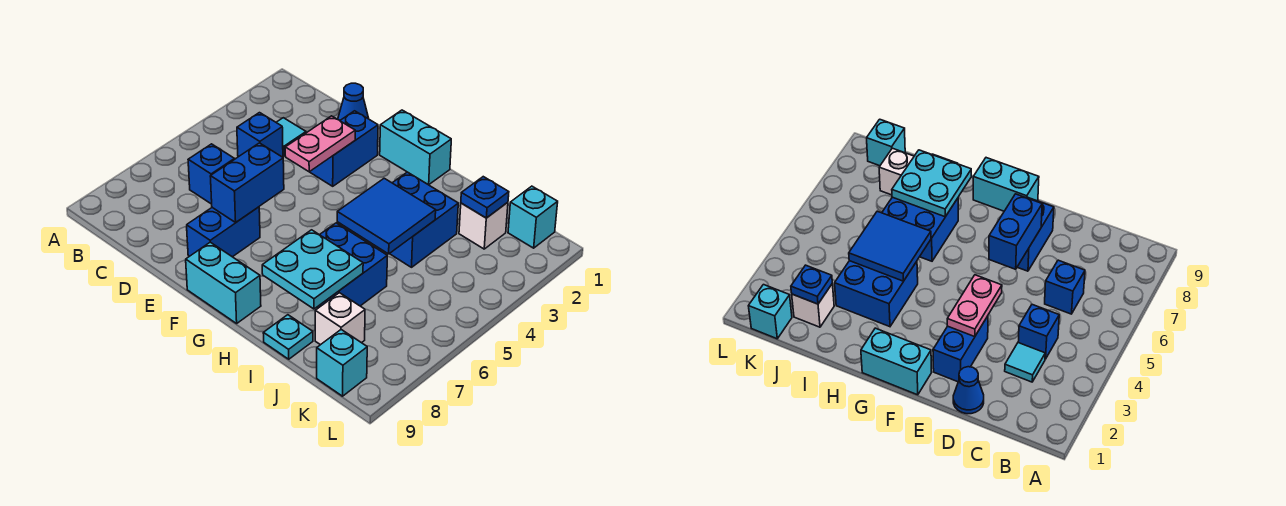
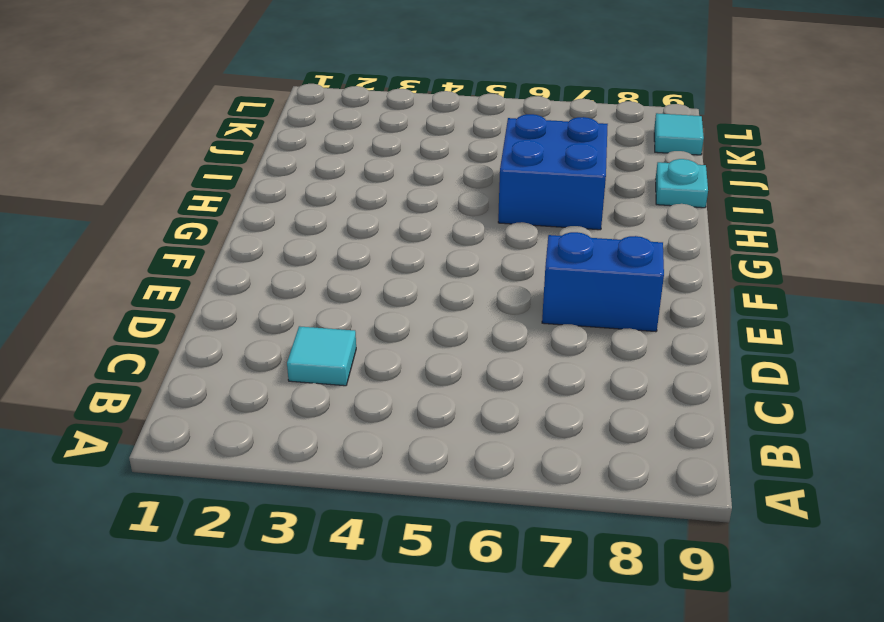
cyan 1x1 tile [654,113,704,155] -> cyan 1x1 brick [317,330,367,396]
none -> blue 1x1 brick [237,113,283,157]
none -> blue 1x1 brick [188,144,235,204]
none -> blue 1x1 cone [338,83,369,120]

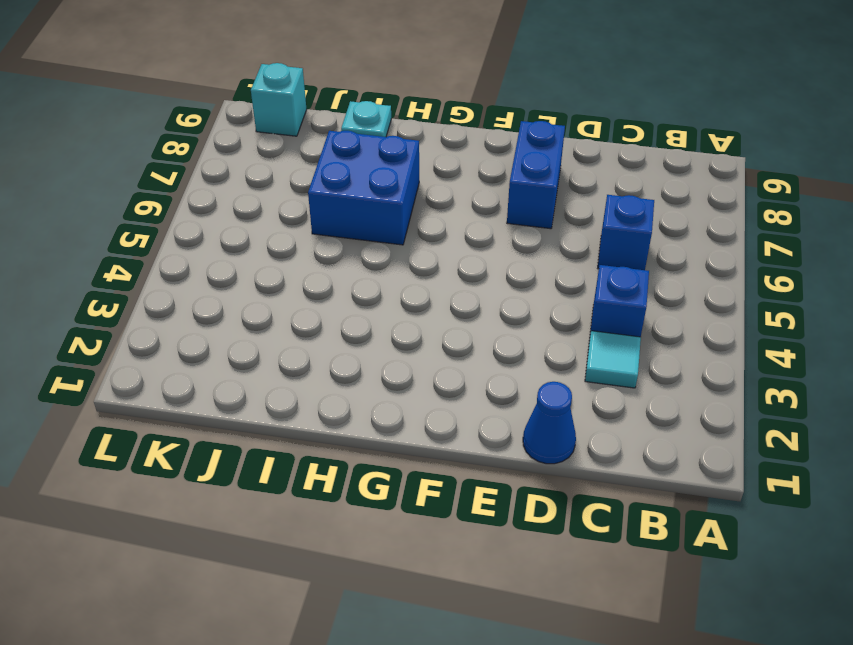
none -> blue 1x2 brick [310,111,378,186]
none -> cyan 1x2 brick [380,110,451,185]
none -> cyan 1x2 brick [186,242,261,323]

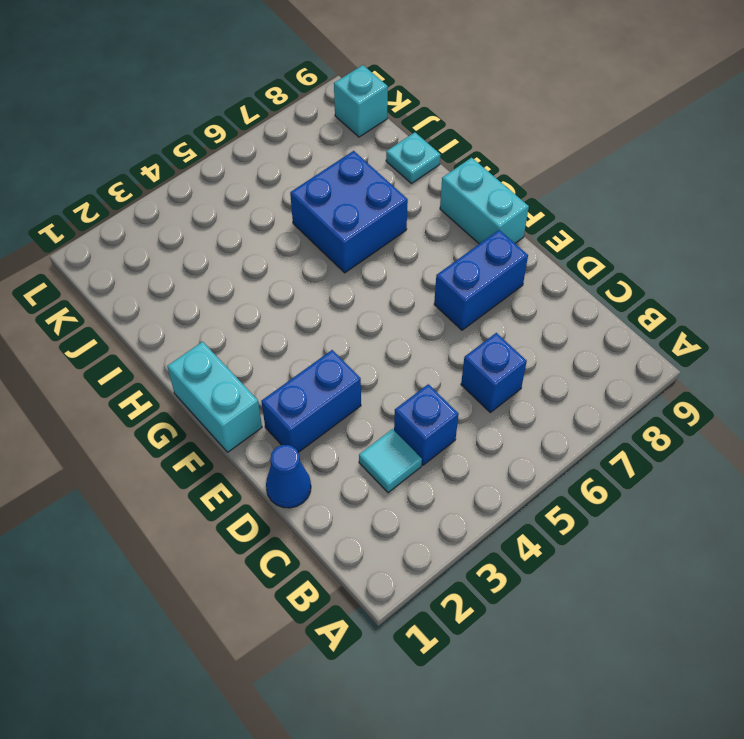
none -> blue 2x2 brick [390,172,458,267]
none -> white 1x1 brick [459,202,508,249]
none -> white 1x1 brick [315,293,365,345]

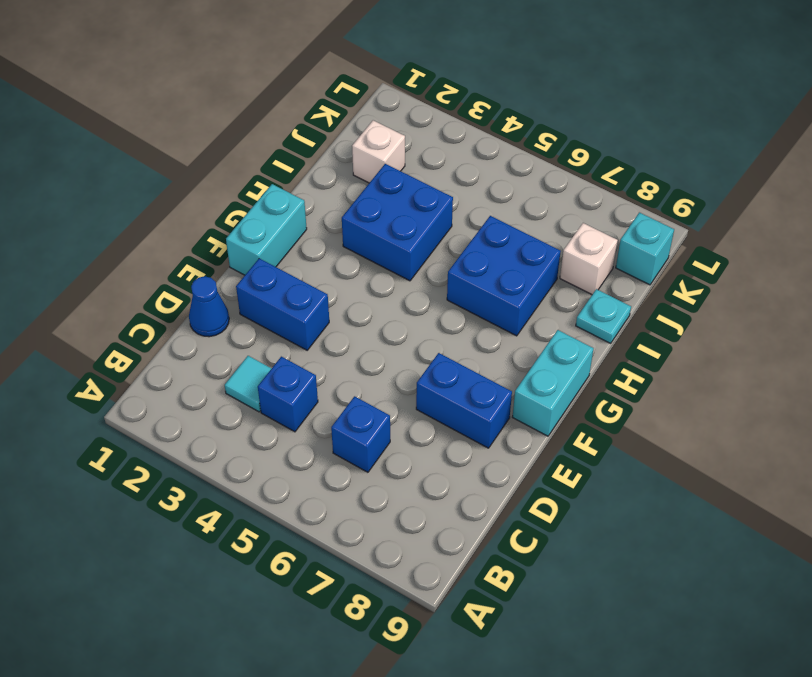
none -> cyan 1x1 brick [508,186,558,248]
none -> pink 1x2 plate [285,116,355,172]
none -> blue 1x2 brick [210,143,284,222]

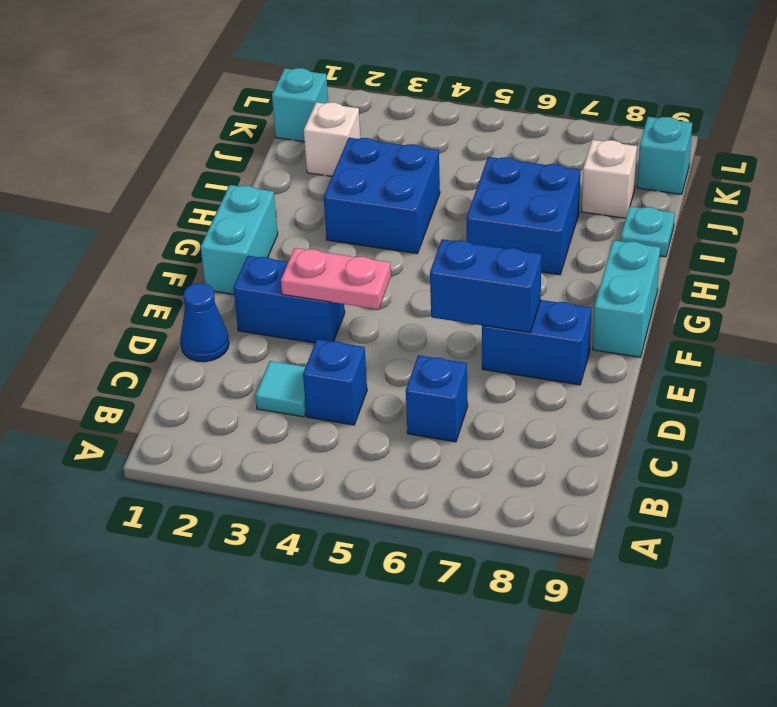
none -> blue 2x2 tile [337,178,436,254]
none -> cyan 2x2 plate [262,230,363,309]
none -> blue 1x1 plate [461,177,509,218]

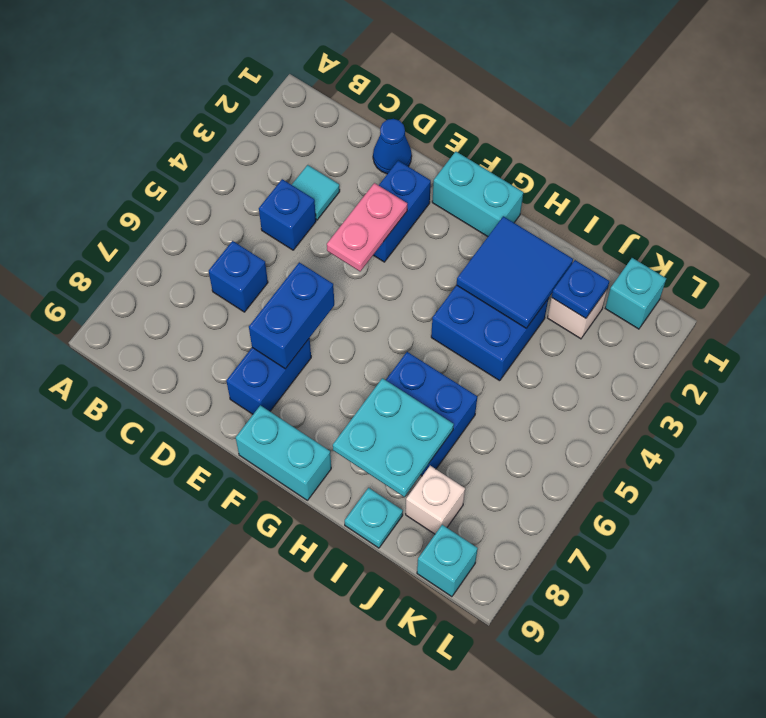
blue 2x2 tile [456,216,573,328] -> blue 2x2 tile moved to [337,178,436,254]

